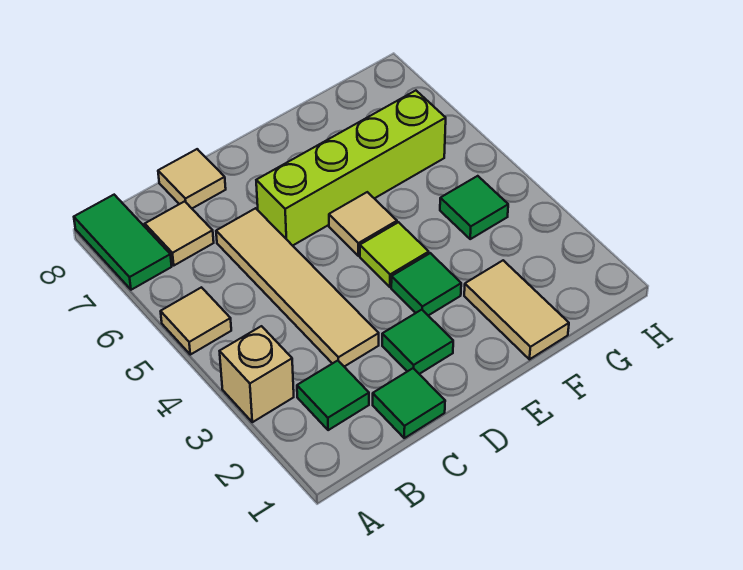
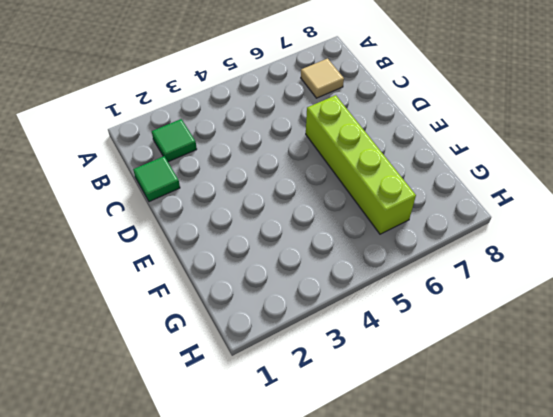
none -> tan 1x1 brick [220,326,294,422]
none -> tan 1x1 tile [161,287,231,355]
none -> green 1x2 tile [74,195,172,290]

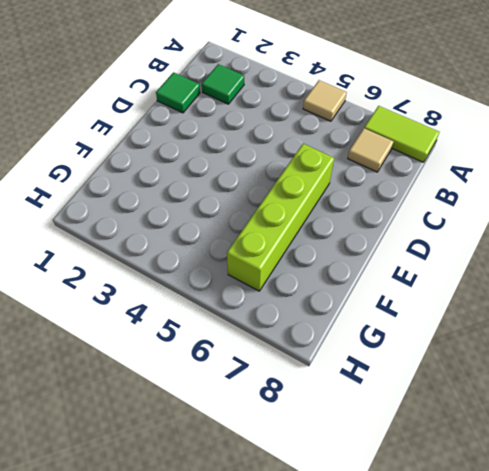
lime 1x2 tile [364,106,439,162] -> green 1x2 tile [74,195,172,290]
none -> tan 1x1 brick [220,326,294,422]
none -> tan 1x4 tile [216,208,379,367]
none -> tan 1x1 tile [158,149,226,208]

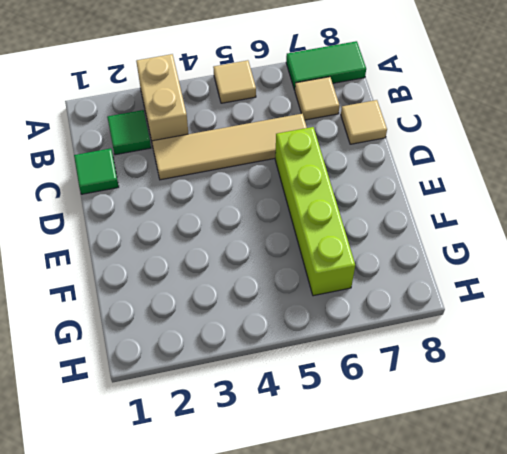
tan 1x2 brick [136,54,188,141] -> tan 1x1 brick [220,326,294,422]
none -> green 1x1 tile [382,310,453,374]
none -> green 1x1 tile [391,253,461,315]
none -> lime 1x1 tile [360,222,429,287]

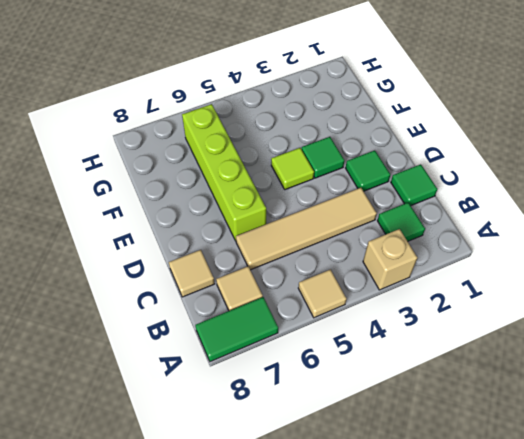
none -> tan 1x1 tile [329,192,397,256]
none -> tan 1x2 tile [464,260,569,359]
none -> green 1x1 tile [440,176,508,239]

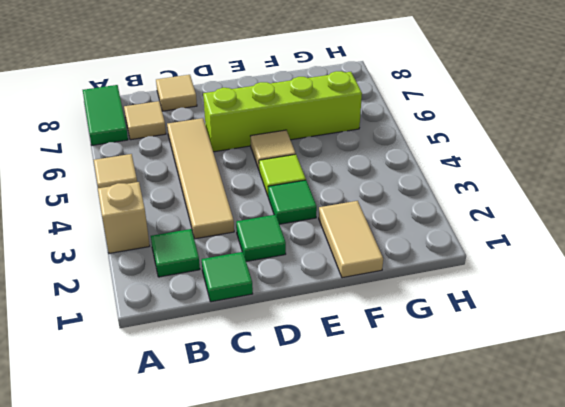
none -> green 1x1 tile [440,176,508,239]

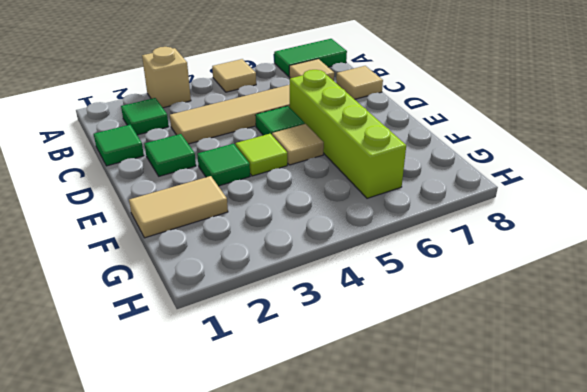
green 1x1 tile [256,106,305,135] -> green 1x1 tile moved to [440,176,508,239]

